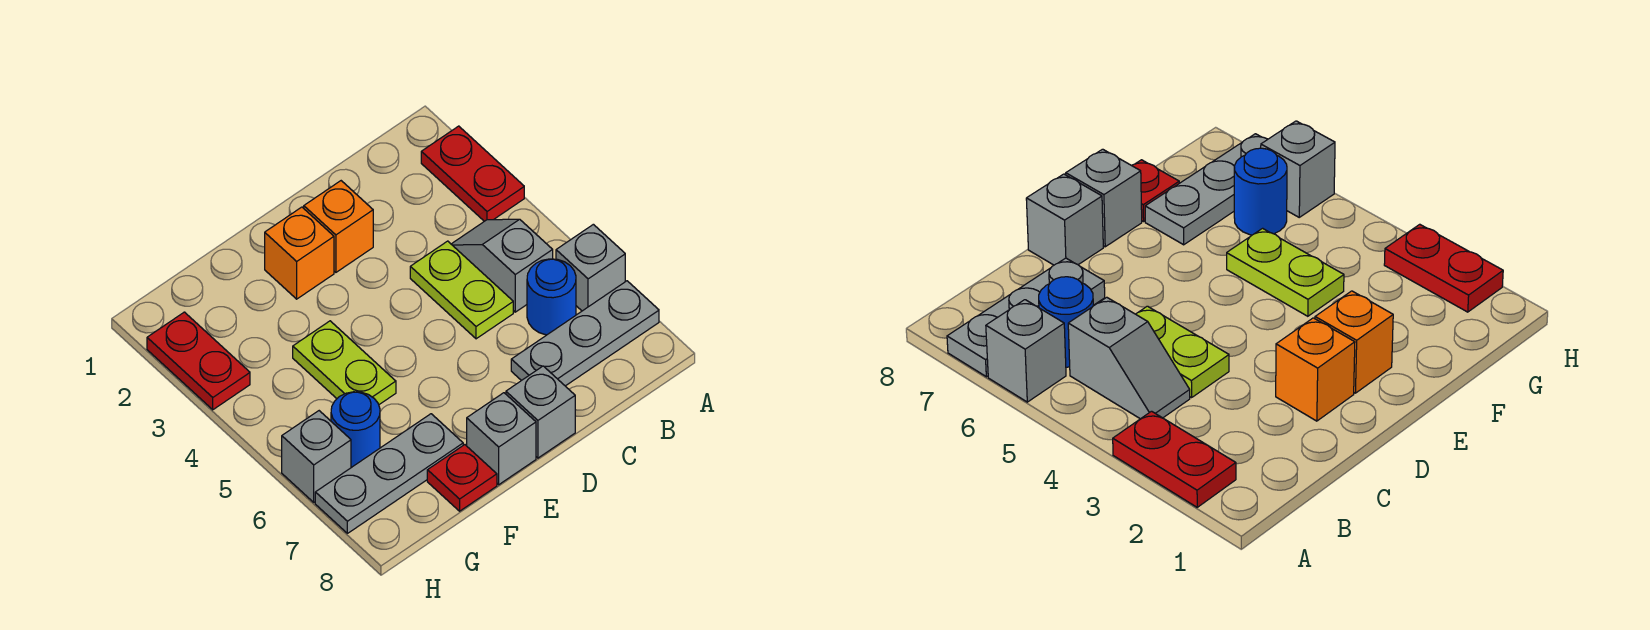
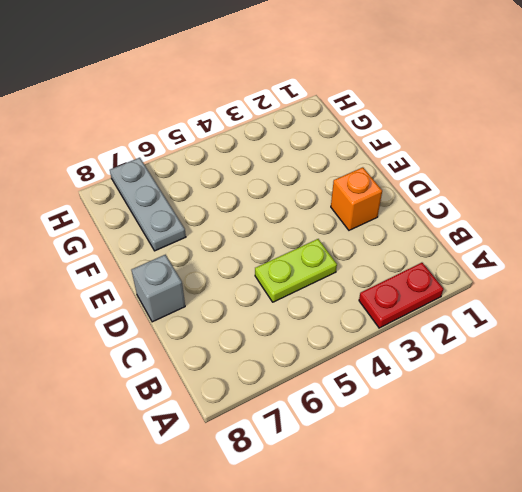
none -> grey 1x1 brick [556,224,625,311]
none -> grey 1x3 plate [511,281,659,386]
none -> grey 1x2 slope [451,219,553,312]

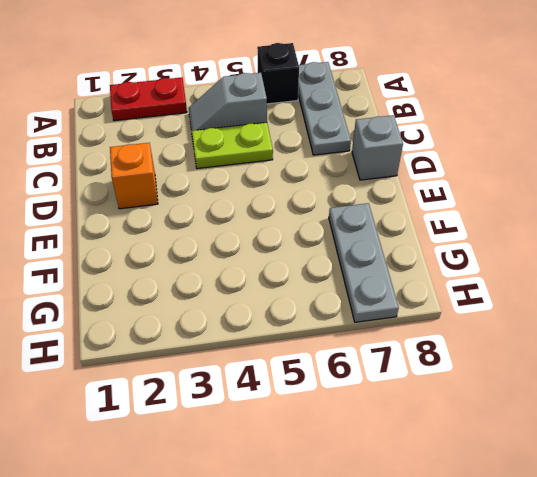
black 1x1 brick [257,43,299,104] -> grey 1x1 brick [556,224,625,311]
none -> blue 1x1 round brick [527,259,576,335]
none -> orange 1x1 brick [265,207,334,299]
none -> grey 1x1 brick [467,393,536,485]

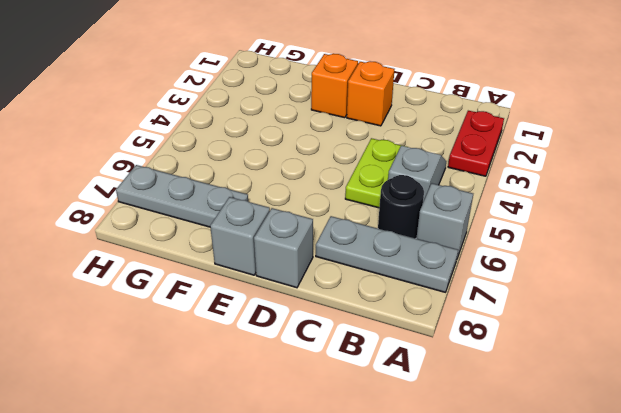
black 1x1 round brick [378,175,424,238] -> blue 1x1 round brick [527,259,576,335]
none -> lime 1x2 plate [293,321,396,404]
none -> red 1x1 plate [427,445,497,511]
none -> blue 1x1 round brick [331,392,380,468]

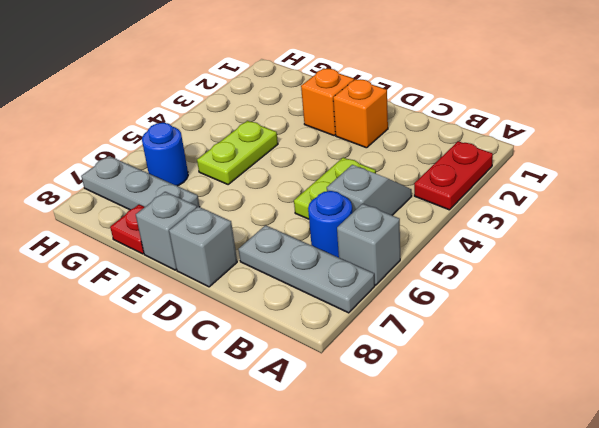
none -> red 1x2 plate [147,312,250,410]
none -> grey 1x1 brick [282,411,351,502]

